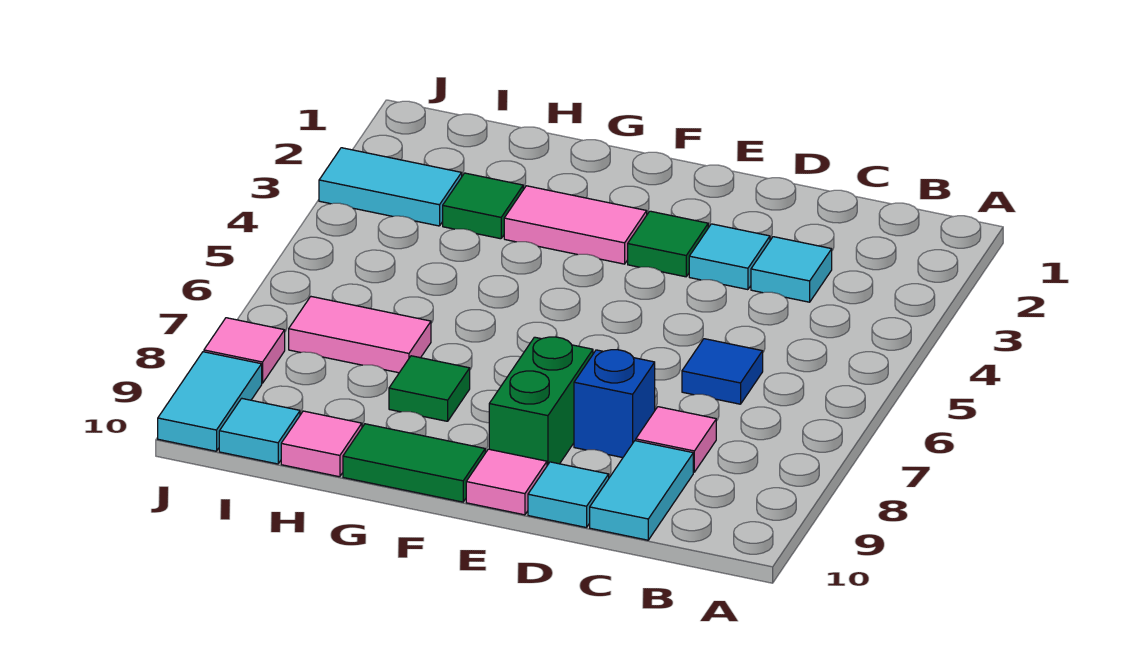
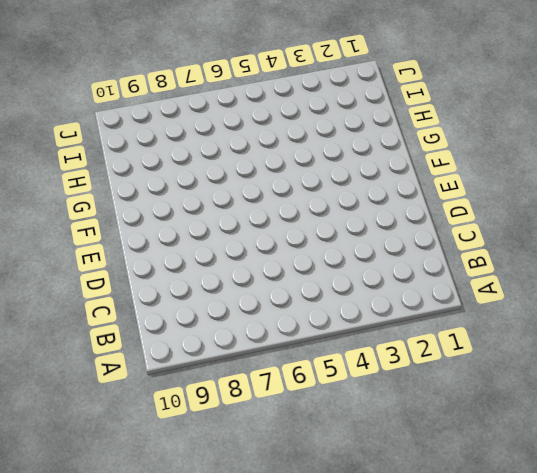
none -> cyan 1x1 tile [751,237,832,302]
none -> blue 1x1 tile [682,339,763,404]
none -> pink 1x1 tile [636,407,716,472]

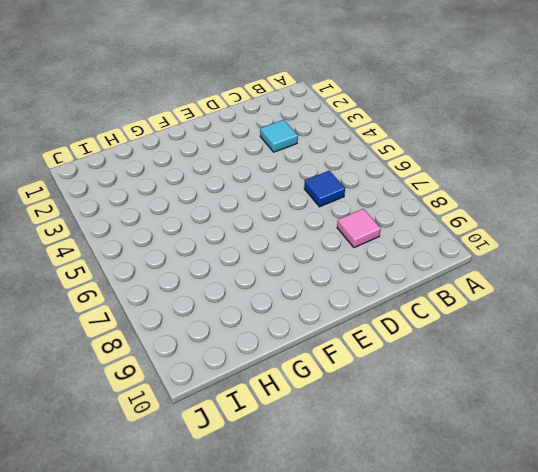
none -> cyan 1x2 tile [590,441,693,540]
none -> cyan 1x1 tile [689,224,770,290]
none -> blue 1x1 brick [574,350,655,458]

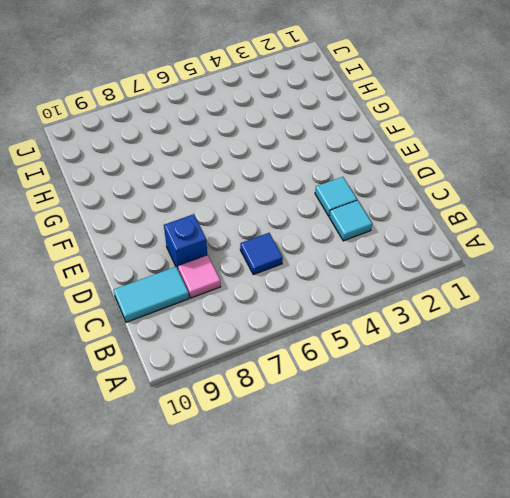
none -> cyan 1x1 tile [528,462,609,528]
none -> green 1x1 tile [628,211,708,277]
none -> green 1x2 brick [489,337,593,465]

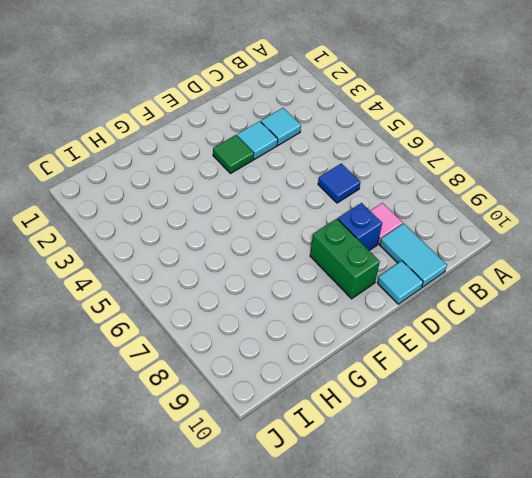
none -> pink 1x1 tile [466,449,547,515]
none -> pink 1x2 tile [504,186,647,264]
none -> green 1x2 tile [343,424,485,502]

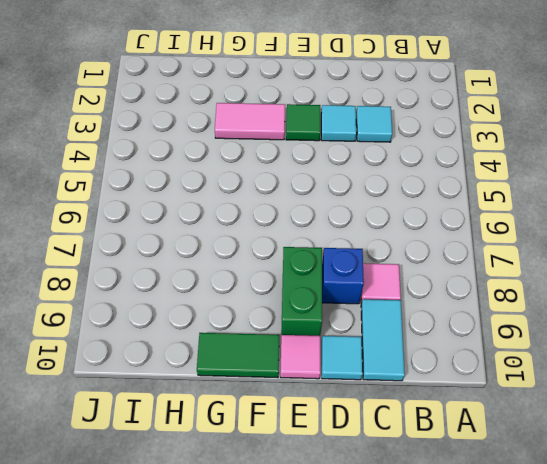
none -> blue 1x1 tile [682,339,763,404]
none -> green 1x1 tile [389,356,470,421]
none -> green 1x1 tile [443,173,523,239]

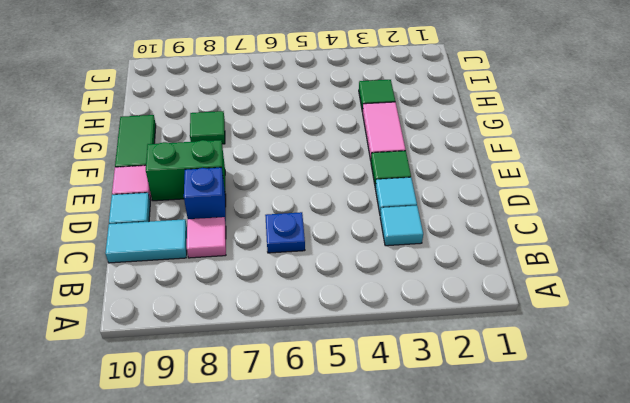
blue 1x1 plate [265,212,305,253] -> blue 1x1 tile [682,339,763,404]
none -> pink 1x2 tile [289,297,431,373]
none -> pink 1x1 tile [281,411,362,477]
none -> cyan 1x2 tile [319,148,462,226]

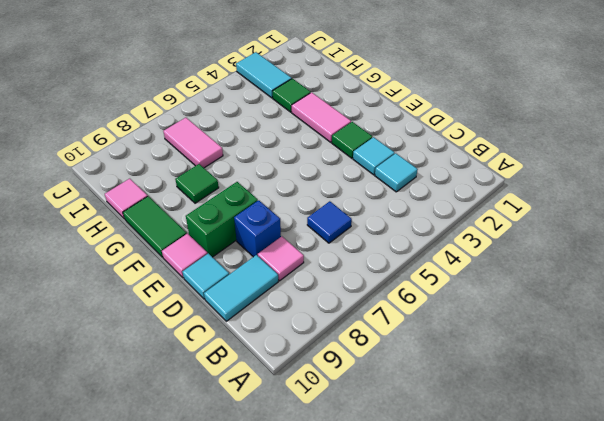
none -> cyan 1x1 tile [219,398,300,464]
none -> pink 1x1 tile [204,318,285,383]
none -> cyan 1x2 tile [158,352,262,451]

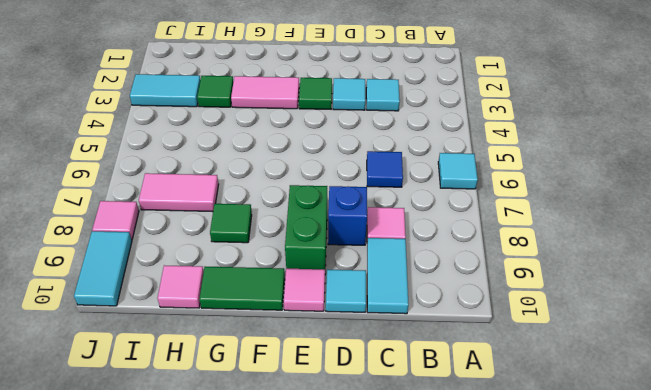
cyan 1x1 tile [438,153,478,189] -> cyan 1x1 tile moved to [219,398,300,464]

